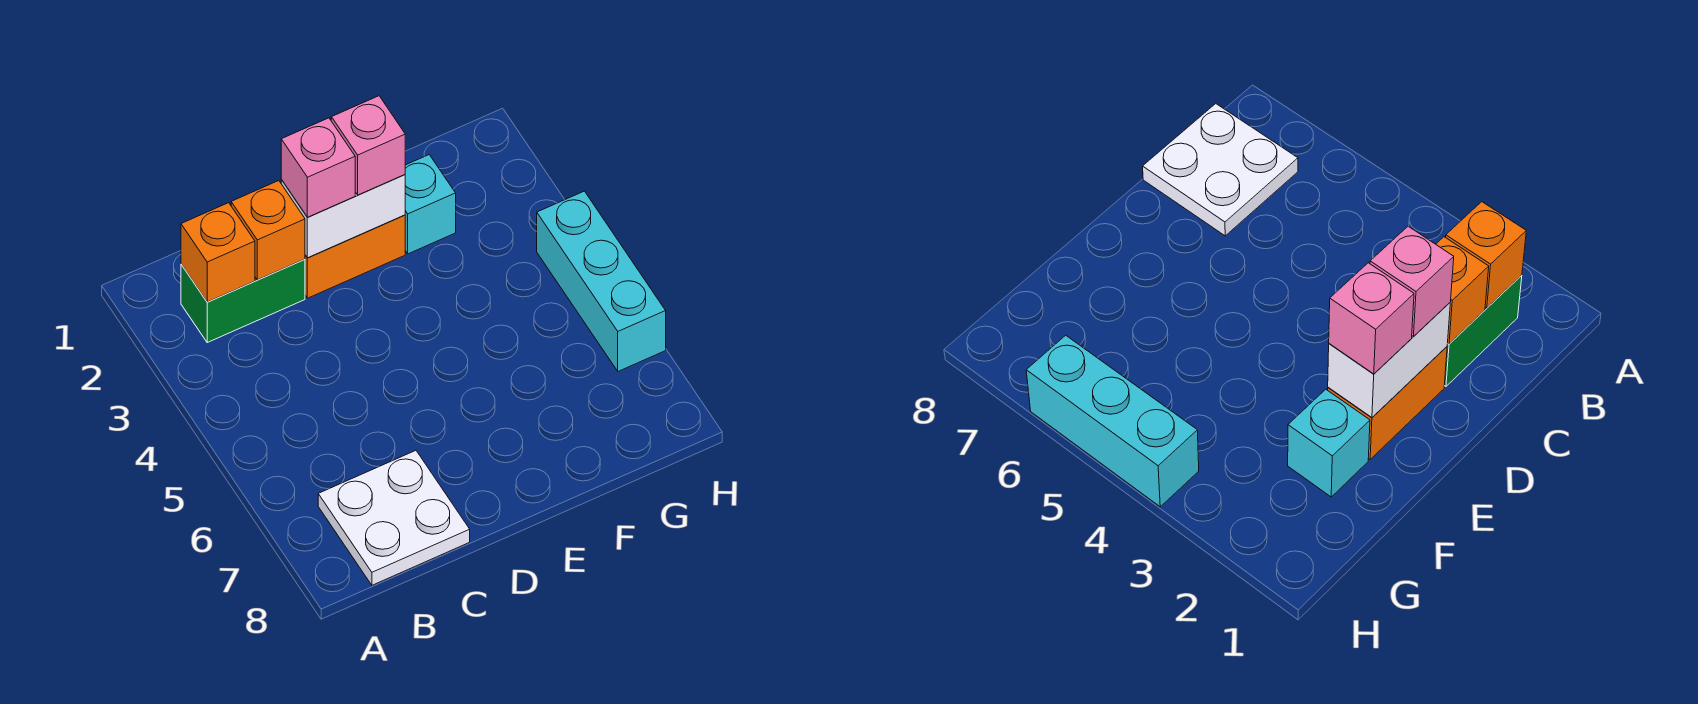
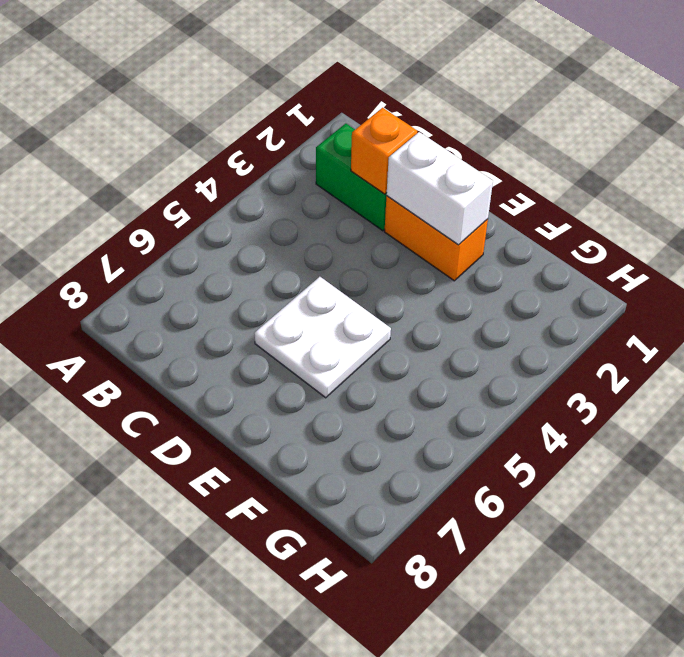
white 2x2 plate [254,277,391,398] -> white 2x2 plate moved to [318,451,470,585]
none -> cyan 1x1 brick [405,155,456,254]
none -> cyan 1x3 brick [537,191,666,371]

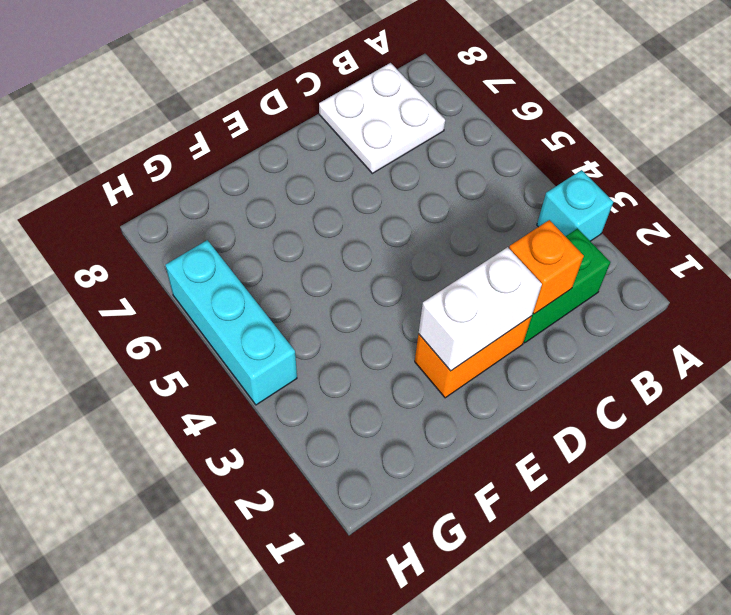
cyan 1x1 brick [537,170,613,241] -> cyan 1x1 brick moved to [405,155,456,254]
none -> orange 1x1 brick [181,203,255,302]
none -> pink 1x1 brick [281,118,355,217]

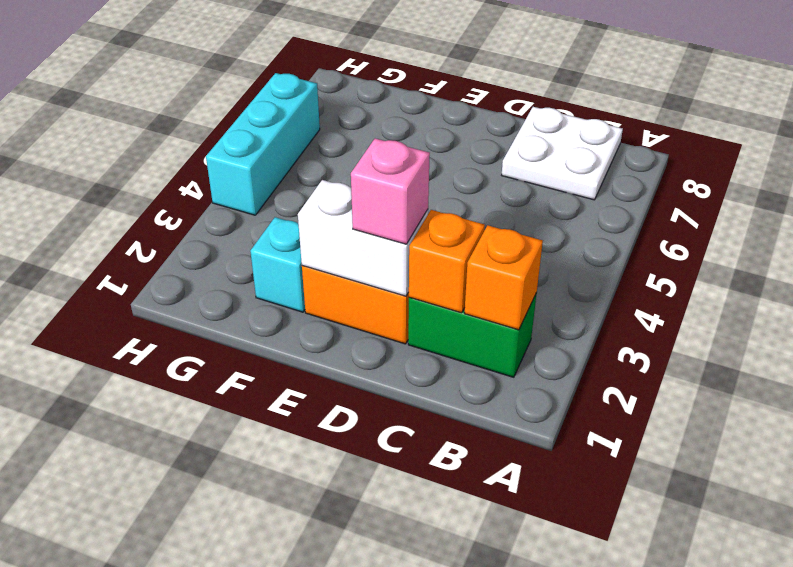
none -> pink 1x1 brick [331,96,405,195]

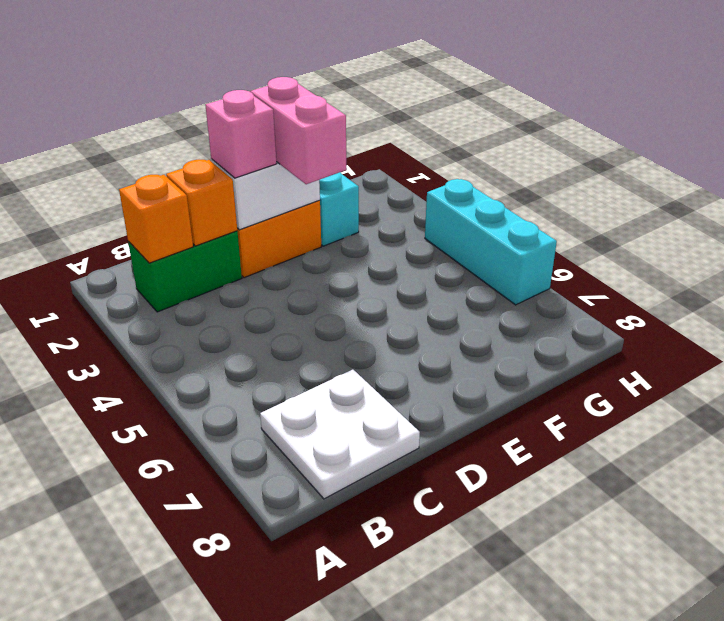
pink 1x2 brick [250,77,347,184] -> pink 1x1 brick [331,96,405,195]

